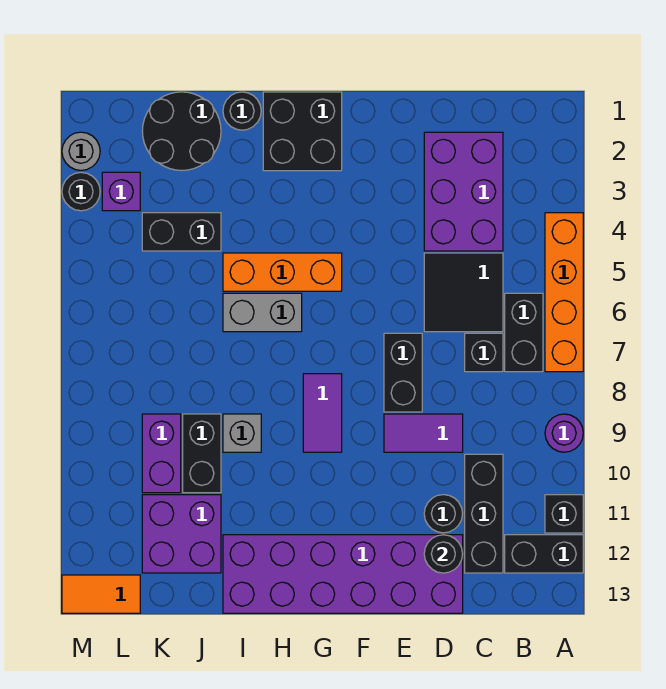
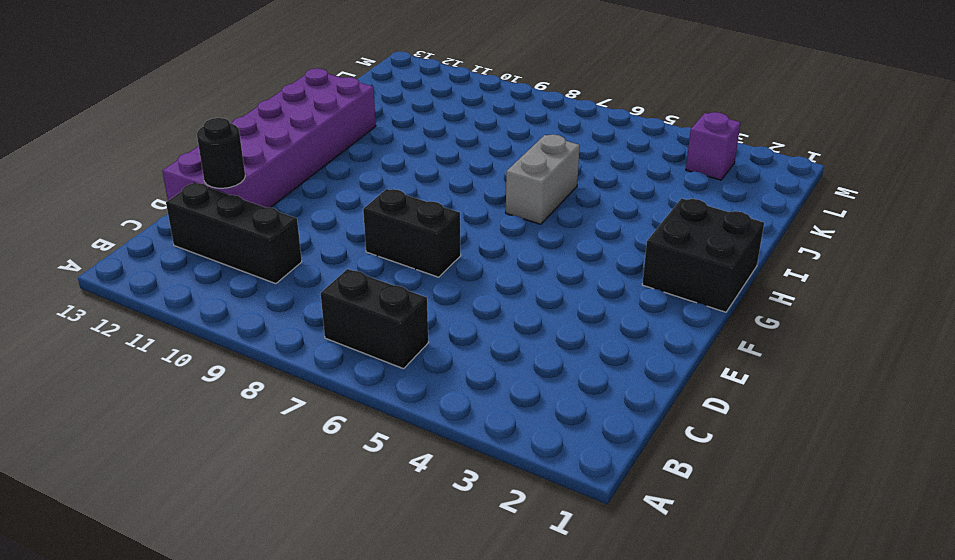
none -> orange 1x4 brick [545,213,583,372]
none -> purple 1x1 round brick [545,414,583,452]
none -> black 1x1 brick [545,495,583,533]

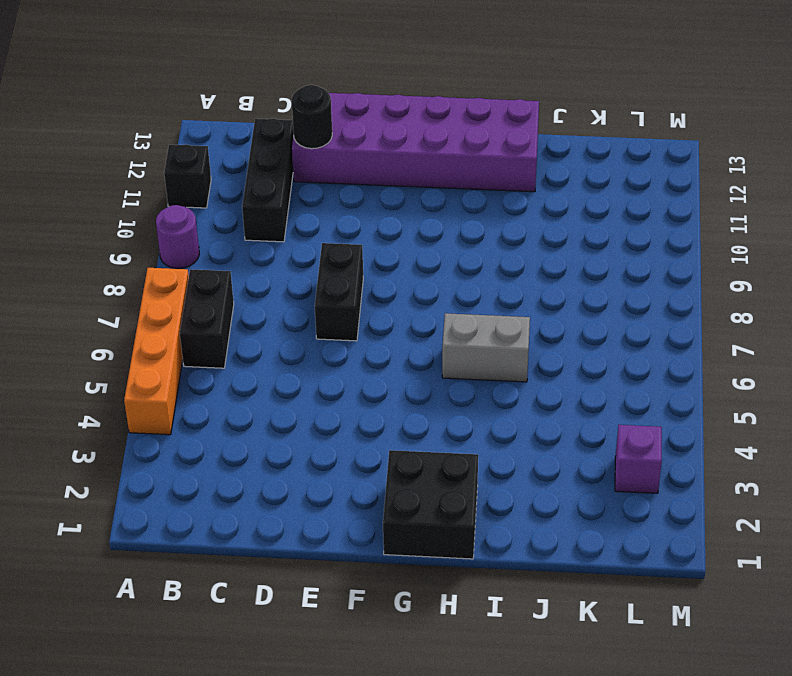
none -> black 1x2 brick [505,535,583,573]
none -> purple 2x3 brick [424,132,503,251]
none -> black 2x2 tile [424,253,503,332]

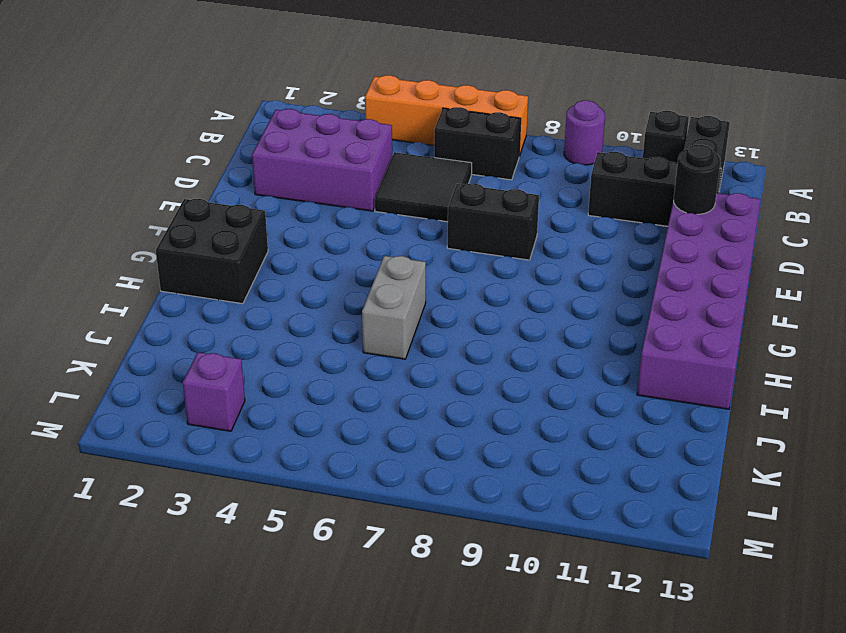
none -> black 1x1 brick [465,333,503,372]
none -> purple 1x2 tile [384,414,463,452]
none -> black 1x1 round brick [424,495,463,533]

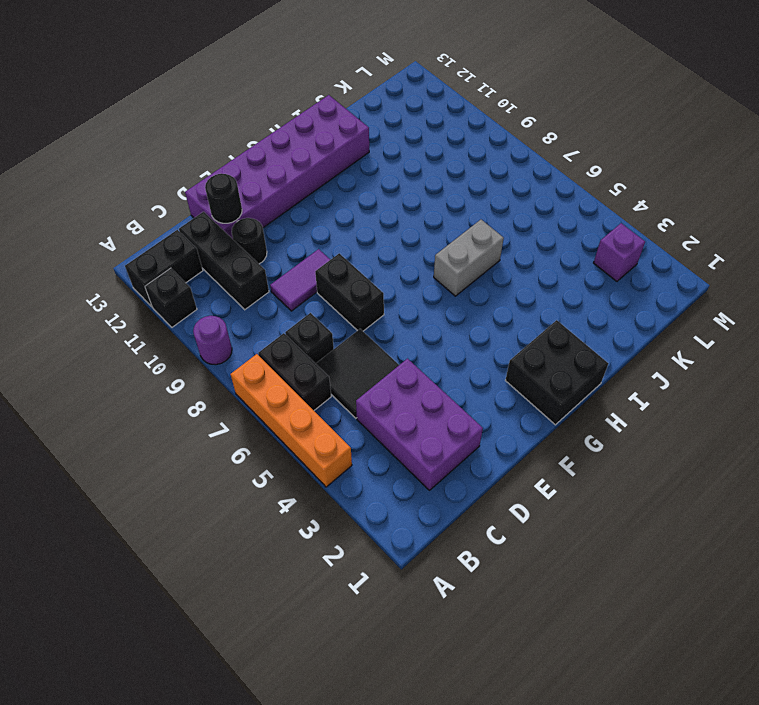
none -> orange 1x3 brick [223,253,342,291]
none -> purple 1x2 tile [303,374,342,452]
none -> black 1x1 round brick [223,92,261,130]

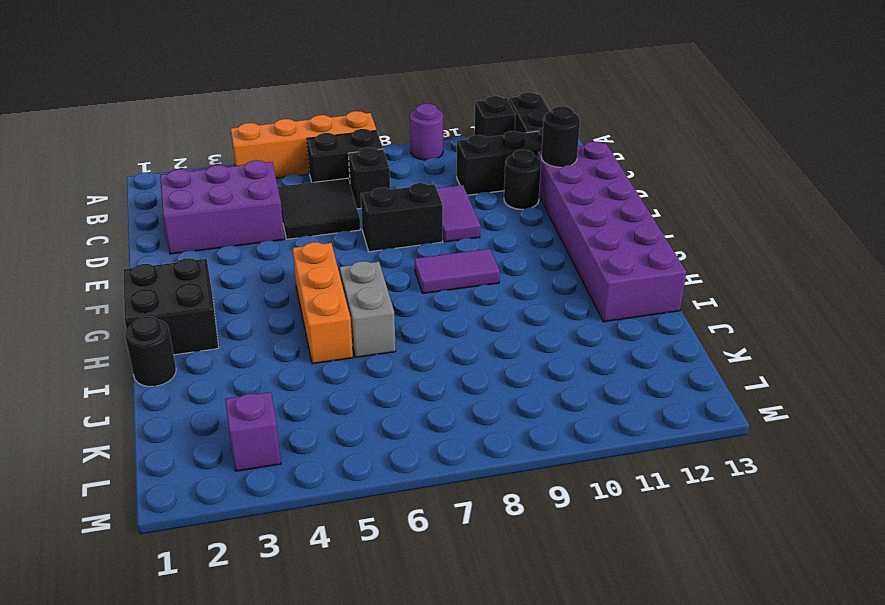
none -> grey 1x1 brick [223,414,261,452]
none -> black 2x2 round brick [142,92,221,171]
none -> black 1x2 brick [142,213,221,251]

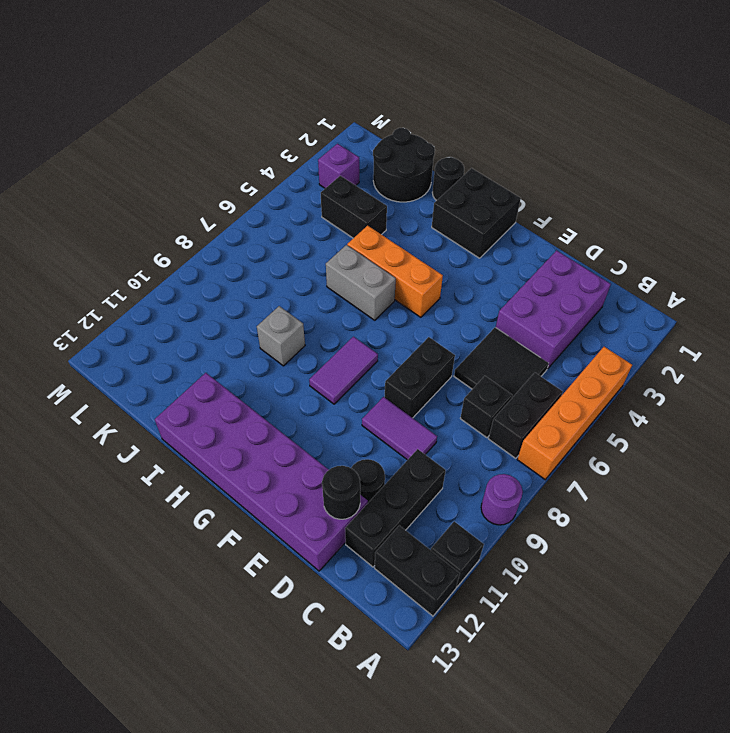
none -> black 1x2 brick [183,414,221,493]
none -> purple 2x2 brick [142,495,221,573]
none -> purple 1x2 brick [142,414,181,493]

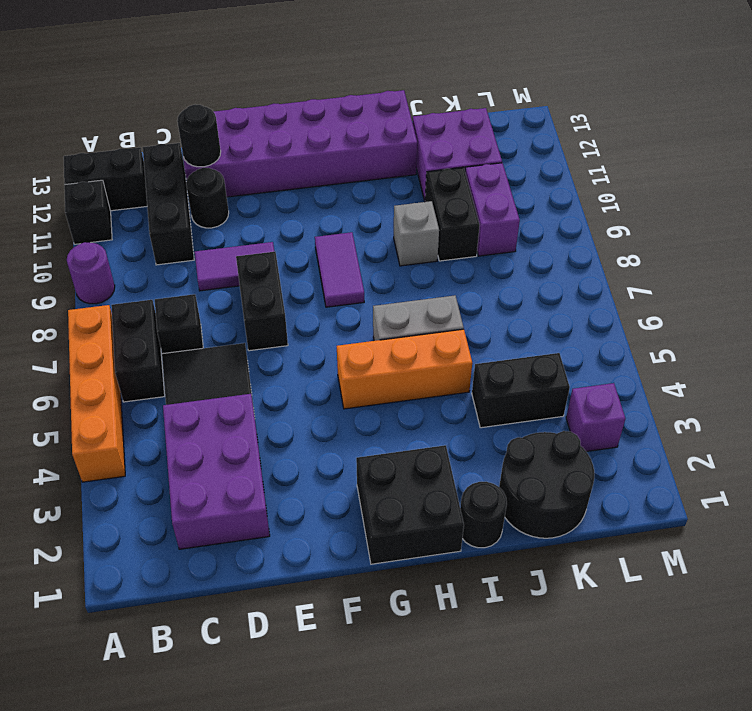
none -> orange 1x2 tile [62,575,140,613]
none -> grey 1x1 round brick [62,132,100,170]
none -> black 1x1 round brick [62,173,100,211]

